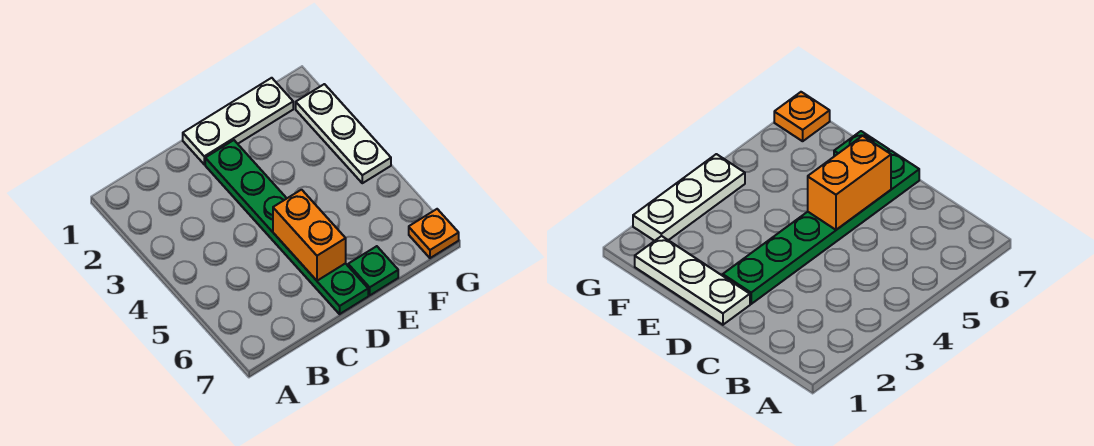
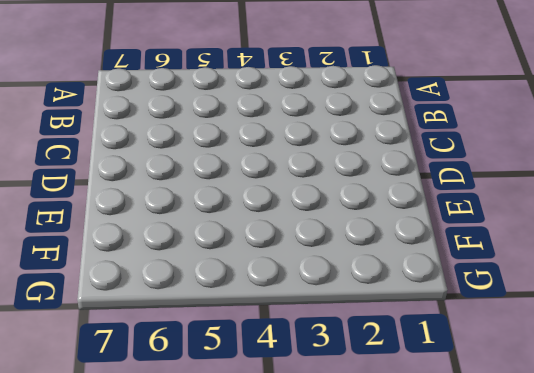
none -> white 1x3 plate [183,78,293,164]
none -> green 1x6 plate [205,140,368,314]

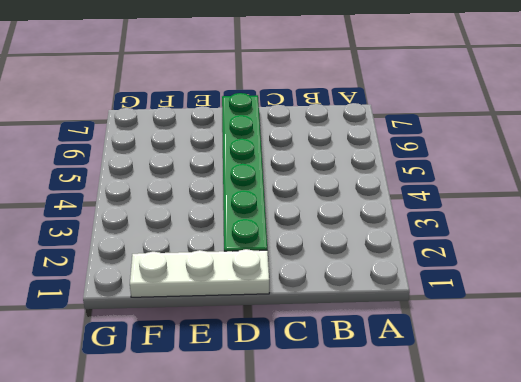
none -> green 1x1 plate [348,246,398,295]
none -> white 1x3 plate [296,84,391,183]

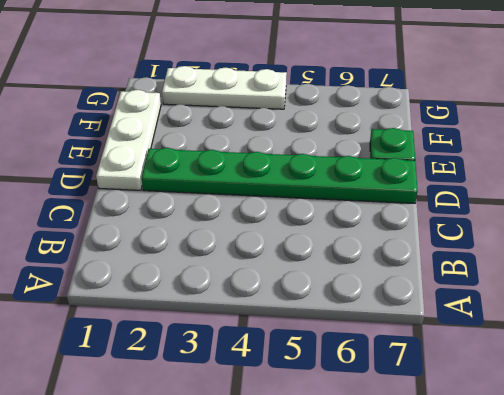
none -> orange 1x1 plate [409,209,459,258]
none -> orange 1x2 brick [273,190,346,281]

